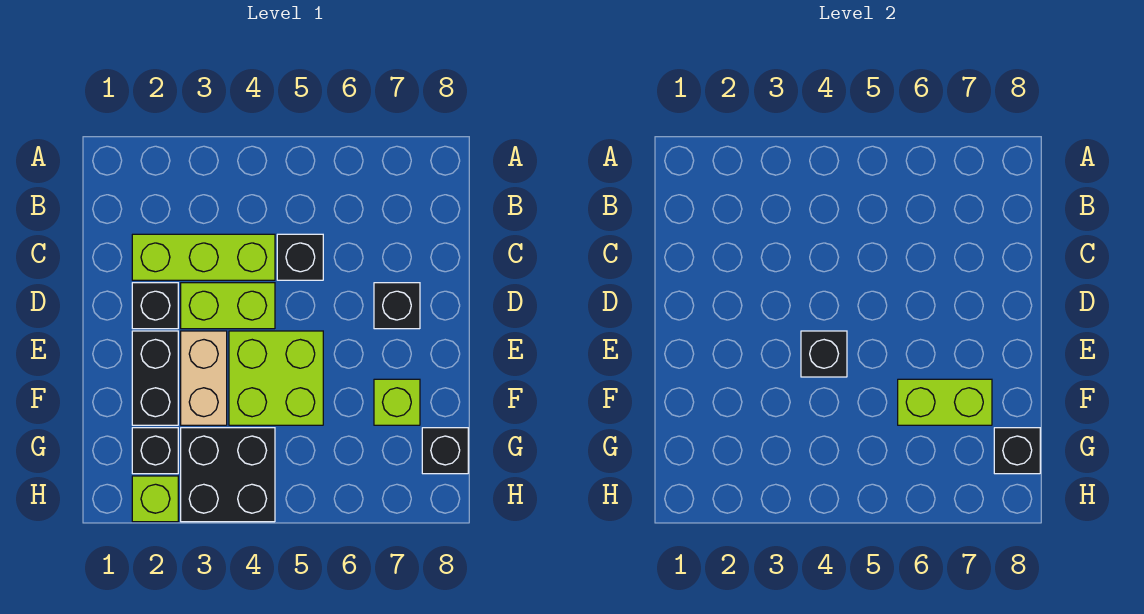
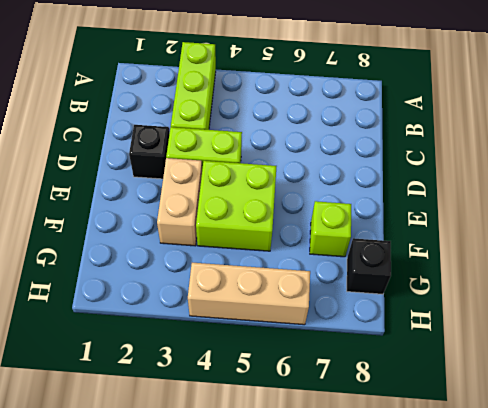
lime 1x3 brick [171,42,216,130] -> lime 1x3 brick turned to [132,234,275,280]
tan 1x3 brick [188,263,310,325] -> black 2x2 brick [181,428,275,522]
none -> black 1x1 brick [277,234,323,280]
none -> black 1x1 brick [374,283,420,329]
none -> black 1x2 brick [132,331,178,425]

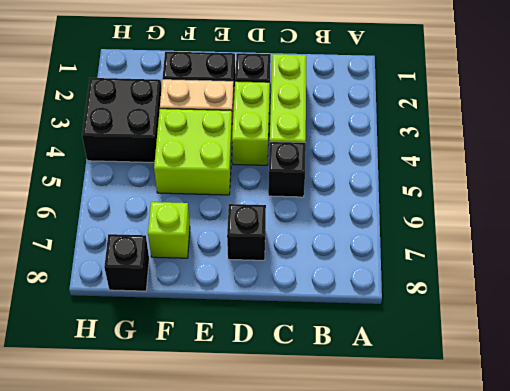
none -> black 1x1 brick [132,428,178,474]
none -> lime 1x1 brick [132,476,178,522]
none -> black 1x1 brick [801,331,847,377]

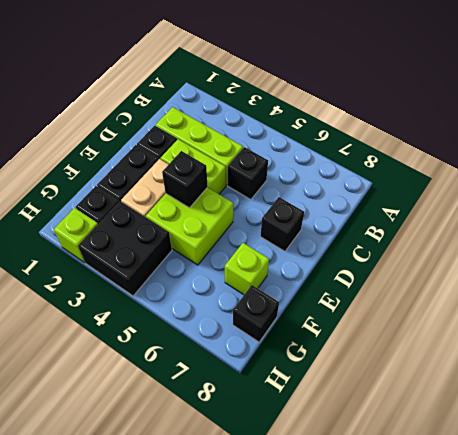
none -> lime 1x2 brick [898,379,992,425]
none -> black 1x1 brick [994,428,1040,474]

